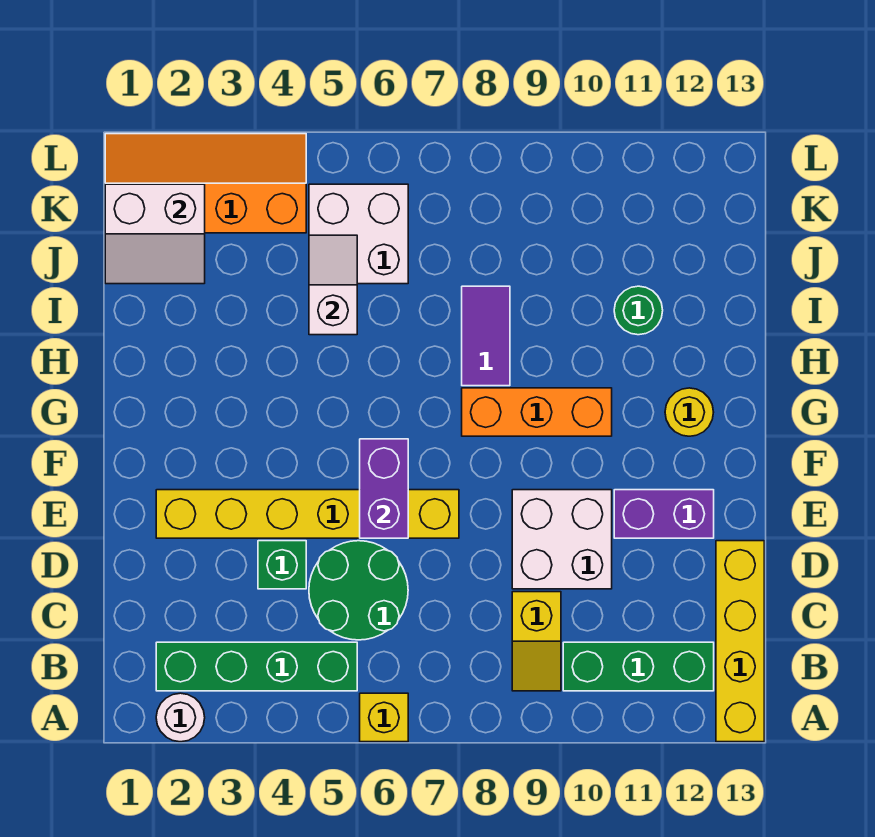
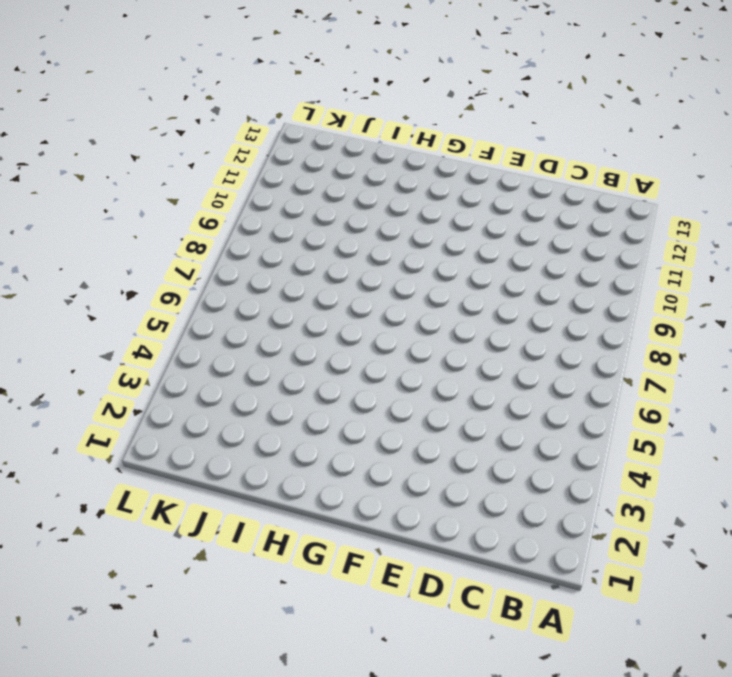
none -> white 1x1 round brick [156,693,205,742]
none -> yellow 1x1 brick [360,693,408,742]
none -> yellow 1x4 brick [716,541,764,742]

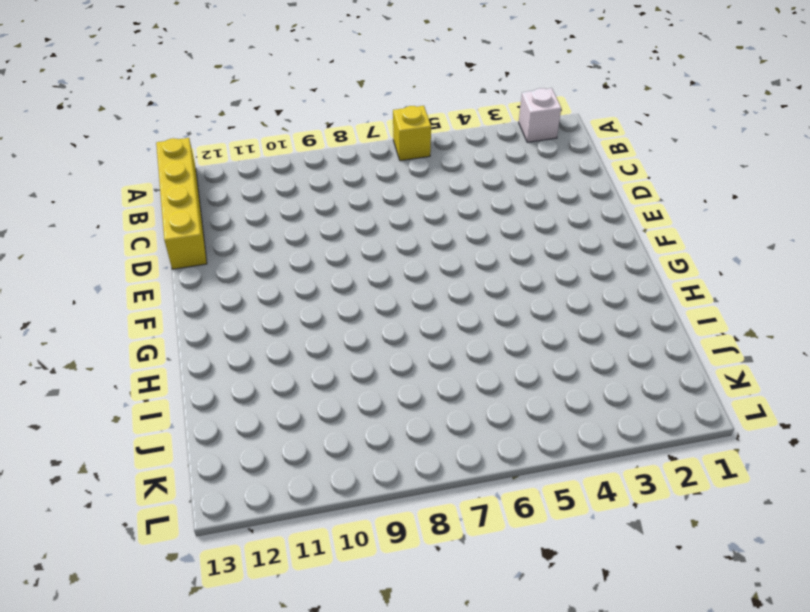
white 1x1 brick [519,88,561,142] -> white 1x1 round brick [156,693,205,742]
none -> green 1x4 brick [156,642,357,691]
none -> yellow 1x2 slope [512,592,561,691]
none -> green 1x3 brick [563,642,714,691]

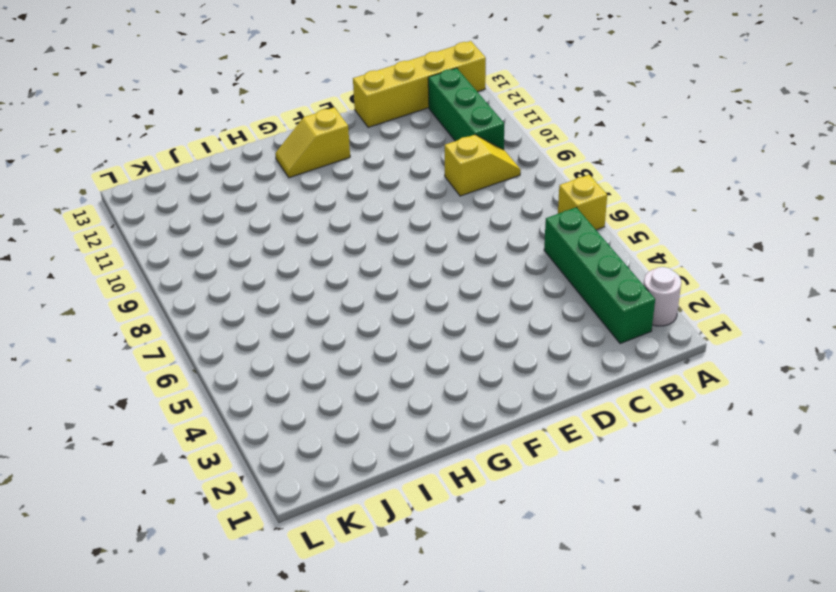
yellow 1x2 slope [275,107,350,178] -> yellow 1x1 round brick [665,388,714,436]
none -> green 2x2 round brick [309,541,408,640]
none -> green 1x1 brick [258,541,306,589]
none -> white 2x2 brick [512,490,612,589]

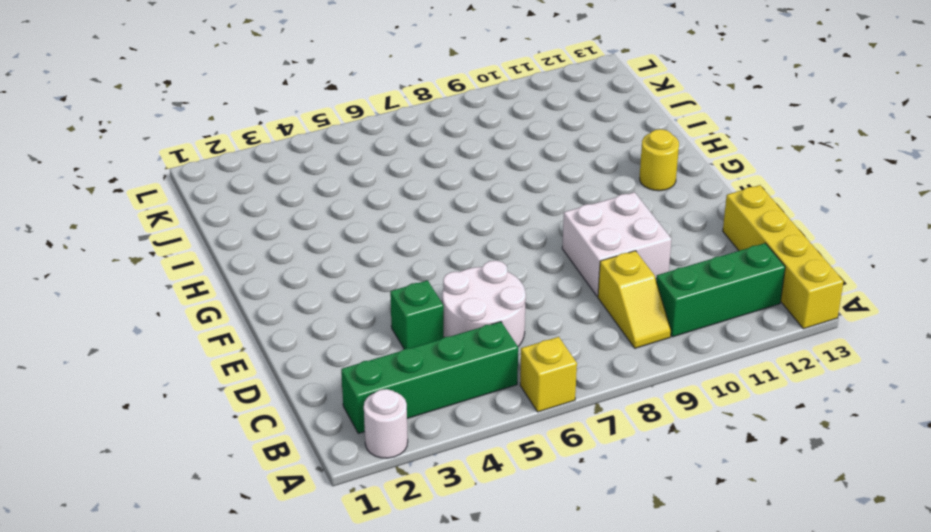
white 2x2 round brick [443,261,526,346] -> green 2x2 round brick [309,541,408,640]
none -> yellow 1x6 brick [156,490,459,538]
none -> purple 1x2 brick [614,490,714,538]
none -> orange 1x3 brick [462,388,612,436]

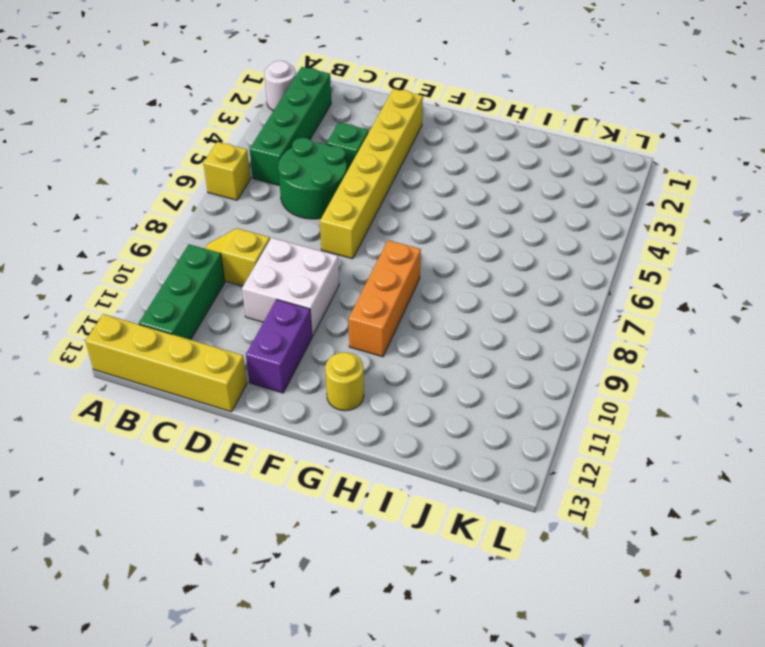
none -> purple 1x2 tile [462,286,510,386]
none -> green 1x1 round brick [614,286,663,335]
none -> white 2x2 brick [309,184,408,284]

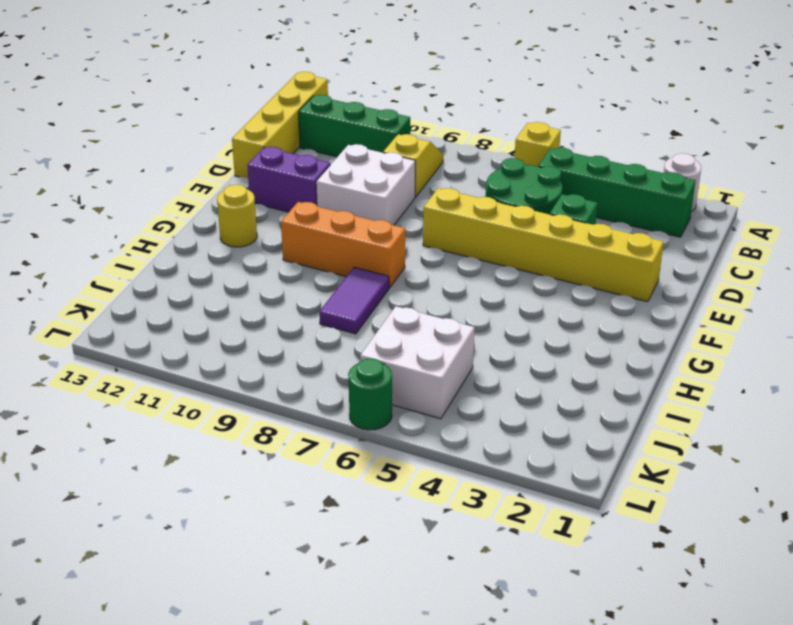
green 1x1 round brick [348,358,392,430] -> green 1x1 round brick moved to [614,286,663,335]
none -> orange 2x4 slope [105,134,306,233]
none -> purple 1x2 brick [360,439,408,538]
none -> white 1x2 slope [309,235,357,335]

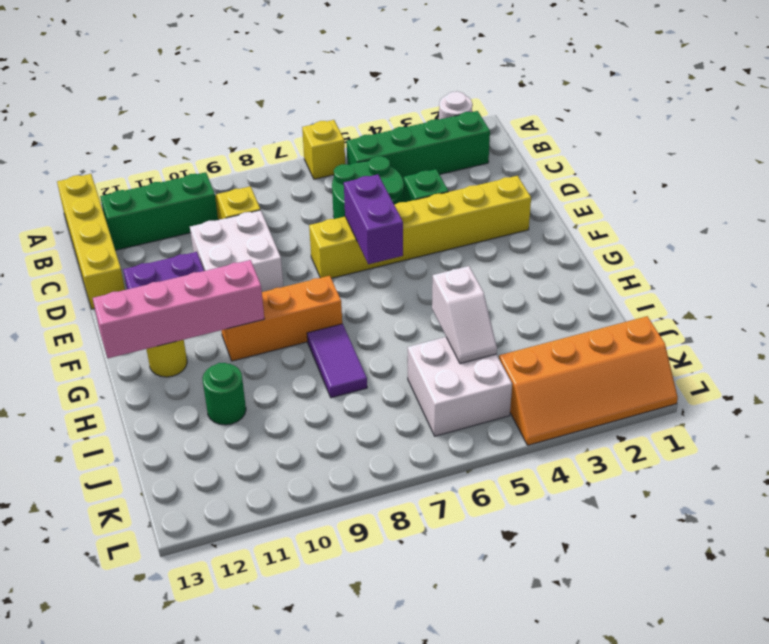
pink 1x4 brick [93,260,264,358] -> none
none -> white 2x2 slope [105,184,205,284]

